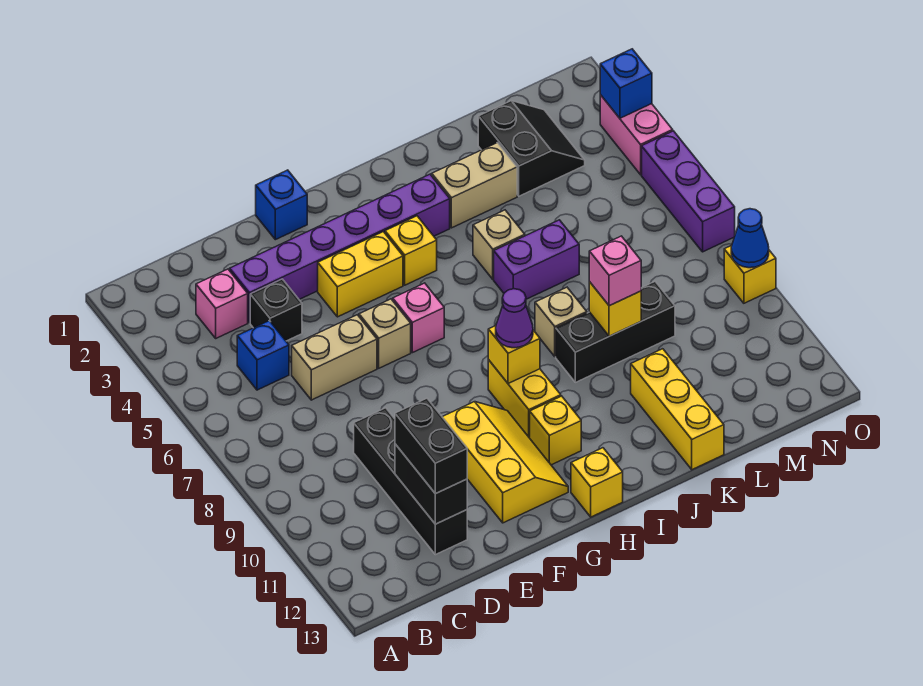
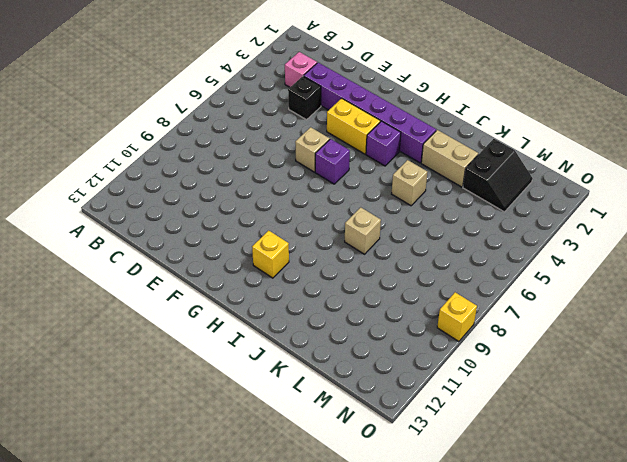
purple 1x1 brick [315,139,350,184] -> pink 1x1 brick [393,283,444,353]
purple 1x1 brick [366,121,401,166] -> yellow 1x1 brick [385,216,437,285]
none -> blue 1x1 brick [237,321,289,390]
none -> tan 1x2 brick [292,315,377,400]
none -> black 1x4 brick [354,408,467,555]
none -> blue 1x1 brick [256,170,307,240]

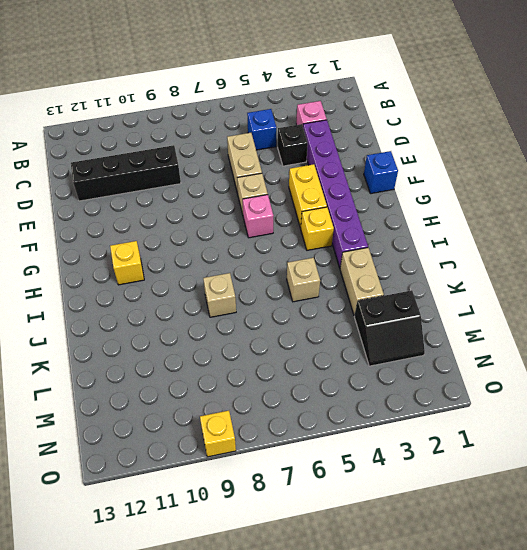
none -> yellow 2x3 slope [443,402,568,523]
none -> yellow 1x2 brick [488,360,561,438]
none -> yellow 1x1 brick [571,448,623,517]
none -> purple 1x2 brick [494,220,579,299]

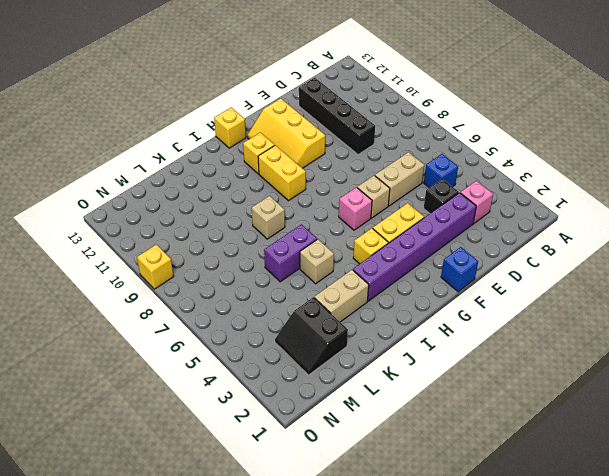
none -> black 1x3 brick [556,282,675,382]
none -> yellow 1x3 brick [631,349,724,470]
none -> pink 1x2 brick [600,95,673,175]
none -> purple 1x3 brick [642,131,735,252]

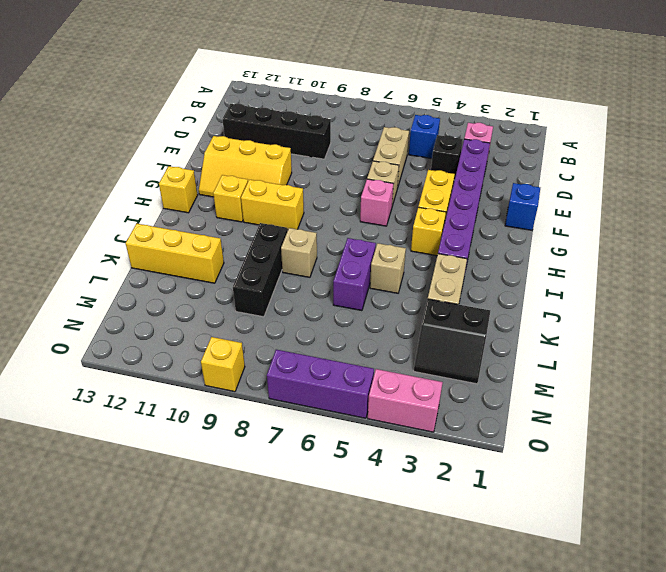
none -> black 1x2 brick [395,444,467,524]
none -> yellow 1x1 brick [488,326,540,384]
none -> yellow 1x1 brick [589,282,641,336]
none -> blue 1x1 brick [600,49,652,118]

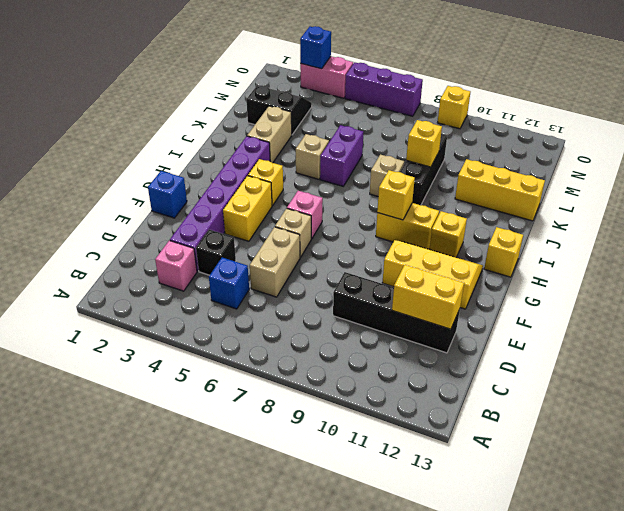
yellow 1x2 brick [392,265,464,329] -> black 1x2 brick [395,444,467,524]
none -> blue 1x1 cone [731,209,769,268]
none -> black 1x2 brick [395,398,467,494]
none -> purple 1x1 cone [496,289,533,348]
none -> pink 1x1 brick [589,236,641,306]

